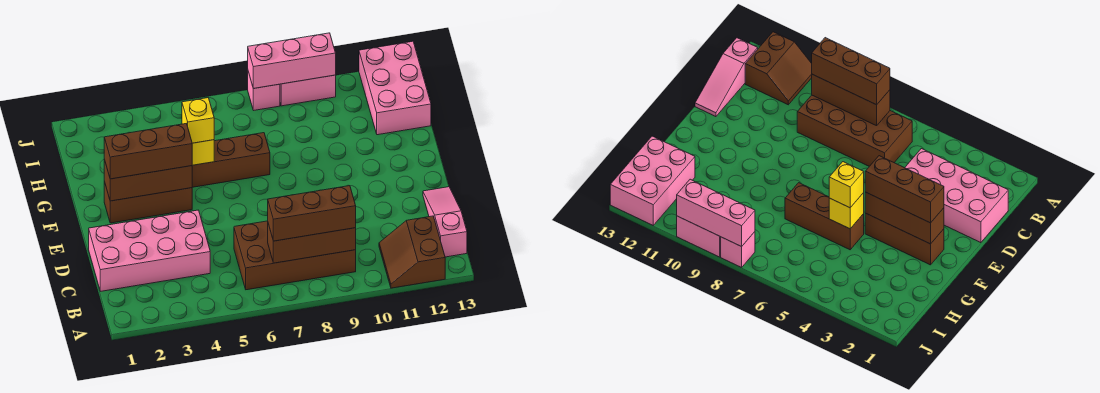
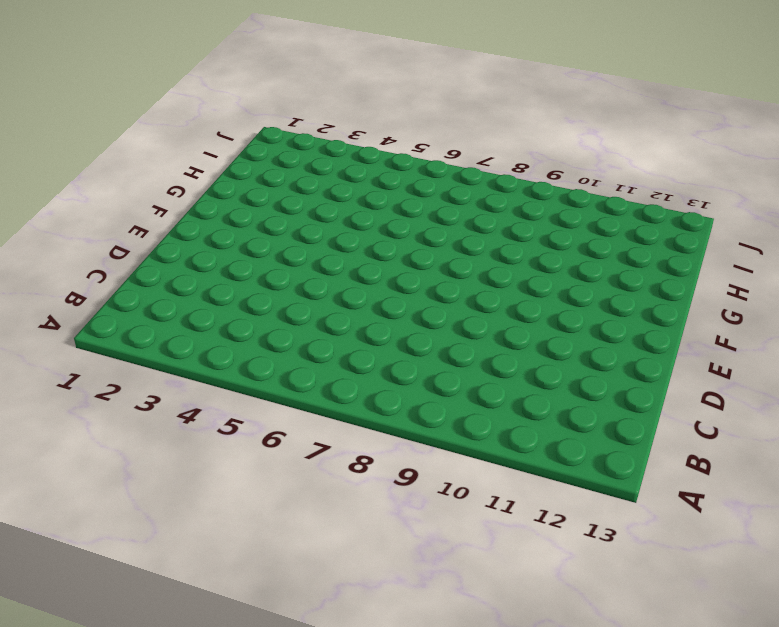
none -> brown 2x2 slope [379,216,445,288]
none -> brown 2x4 brick [234,221,356,290]
none -> pink 1x3 slope [423,187,467,257]

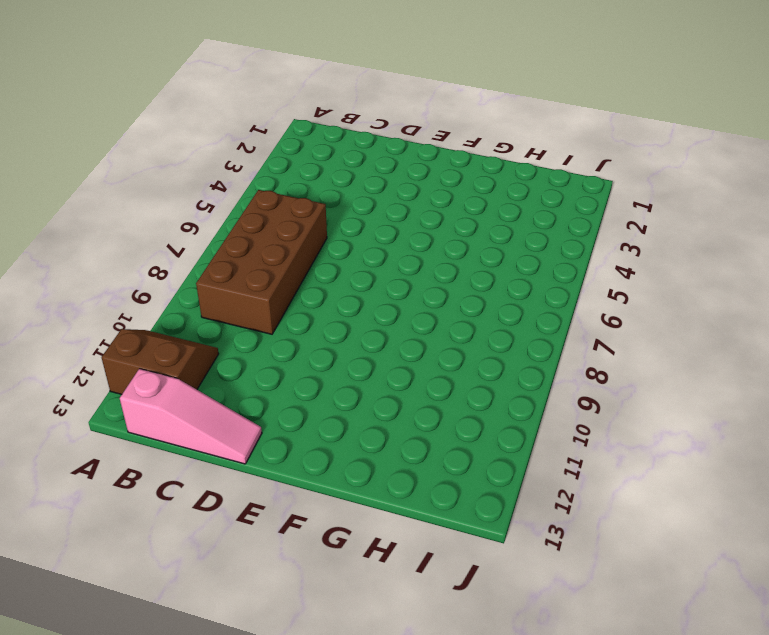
none -> pink 2x4 brick [89,210,210,291]
none -> brown 1x3 brick [104,181,192,223]
none -> brown 1x3 brick [192,133,270,187]

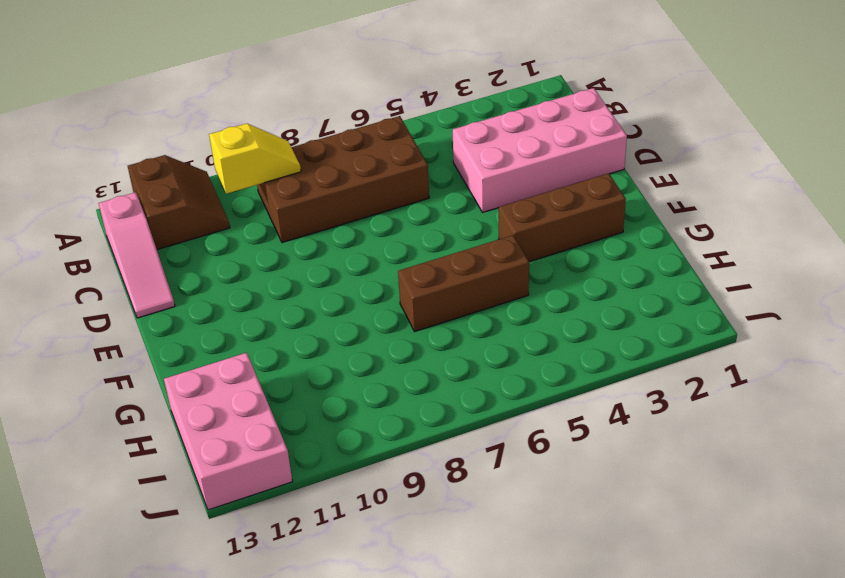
yellow 1x2 slope [209,124,301,194] -> brown 1x3 brick [268,224,356,263]
none -> pink 1x1 brick [248,72,280,110]
none -> pink 1x2 brick [280,75,336,106]
none -> brown 1x3 brick [104,159,192,201]

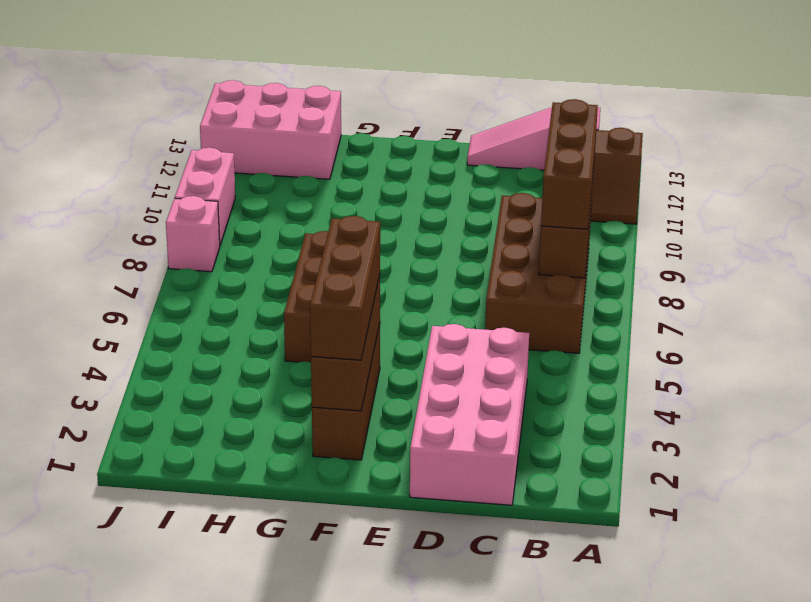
none -> yellow 1x1 brick [192,140,214,165]
none -> pink 1x3 brick [248,33,336,89]
none -> yellow 1x1 brick [182,98,214,143]

